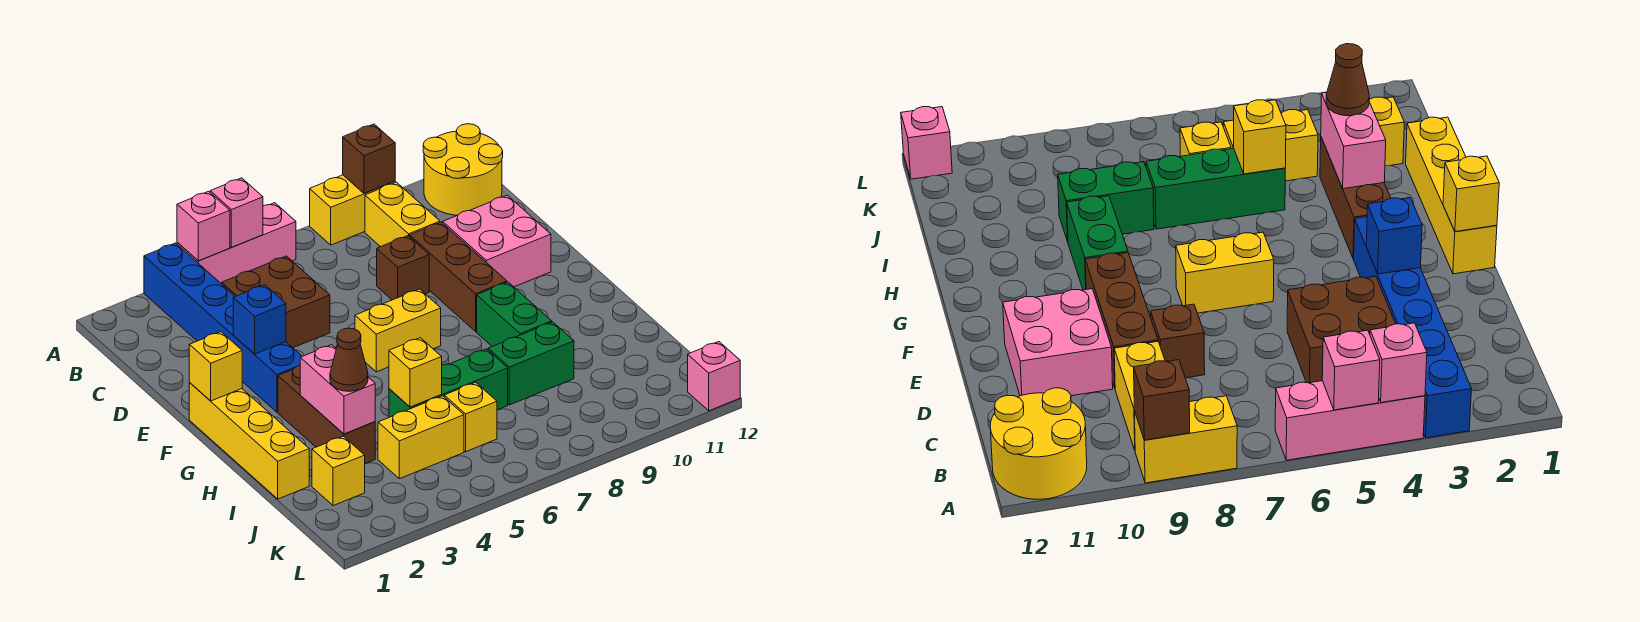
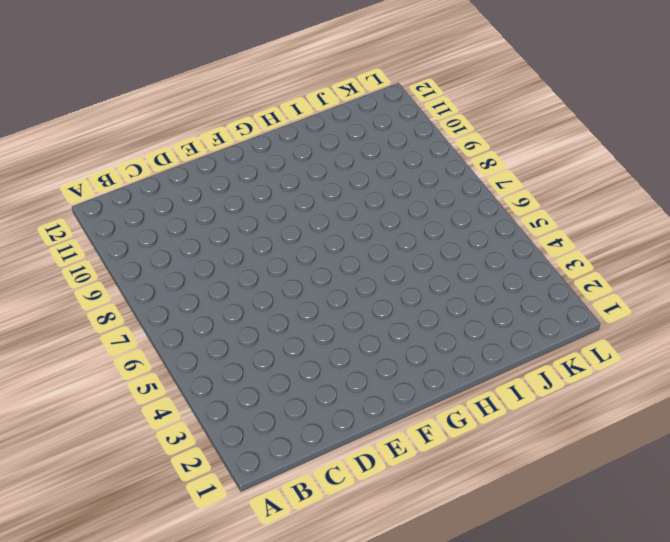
none -> blue 1x6 brick [144,243,302,412]
none -> pink 1x3 brick [177,203,296,284]
none -> yellow 1x2 brick [310,175,395,245]

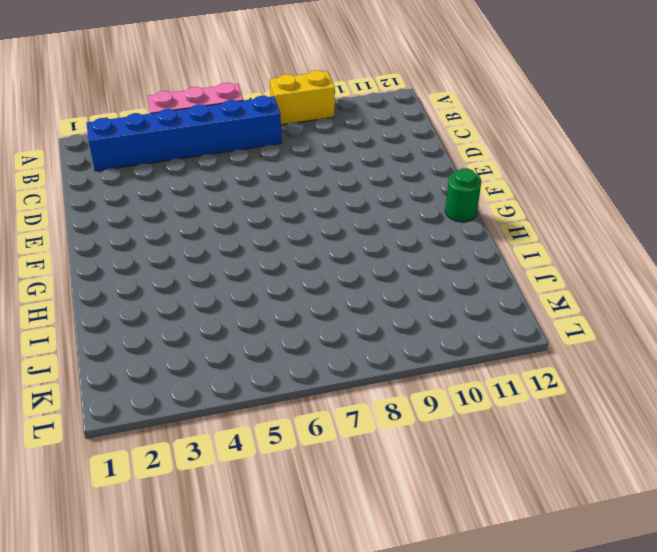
blue 1x6 brick [86,96,282,171] -> blue 1x6 brick turned to [144,243,302,412]
green 1x1 round brick [445,168,481,222] -> none
none -> yellow 2x2 round brick [423,124,503,215]
none -> yellow 1x2 brick [365,182,440,247]
none -> brown 2x2 brick [222,256,330,348]

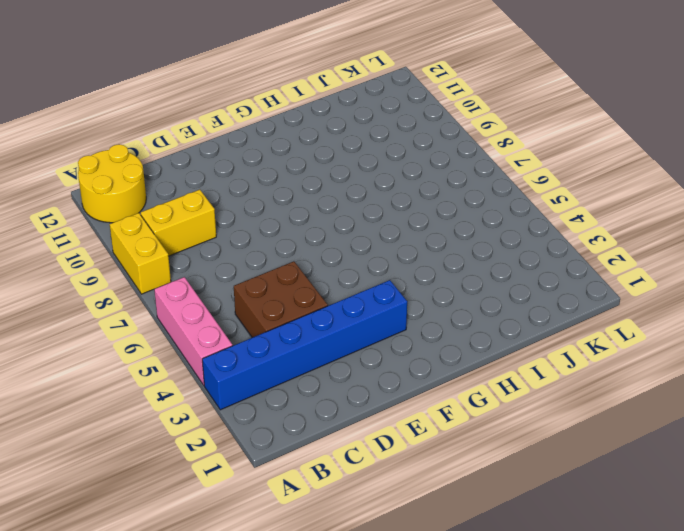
none -> brown 1x1 brick [377,236,429,300]
none -> brown 1x3 brick [410,222,507,331]
none -> pink 2x2 brick [443,195,551,287]

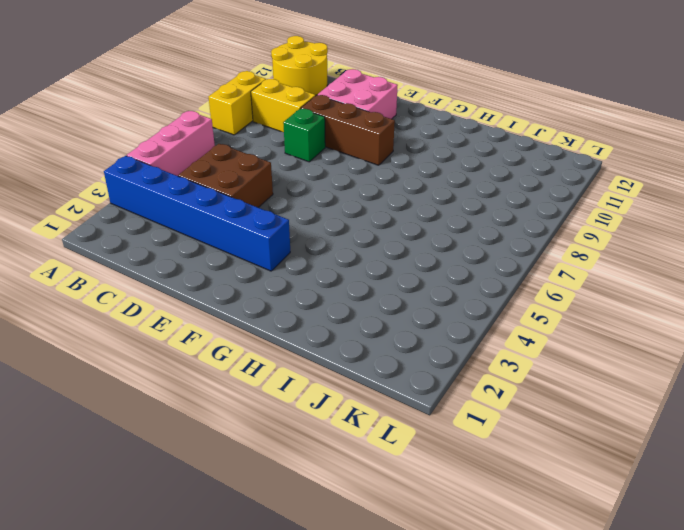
green 1x1 brick [283,109,325,162] -> brown 1x1 brick [377,236,429,300]
none -> yellow 1x4 brick [189,383,309,499]
none -> yellow 1x2 brick [355,289,441,372]
none -> brown 1x3 brick [278,365,375,464]

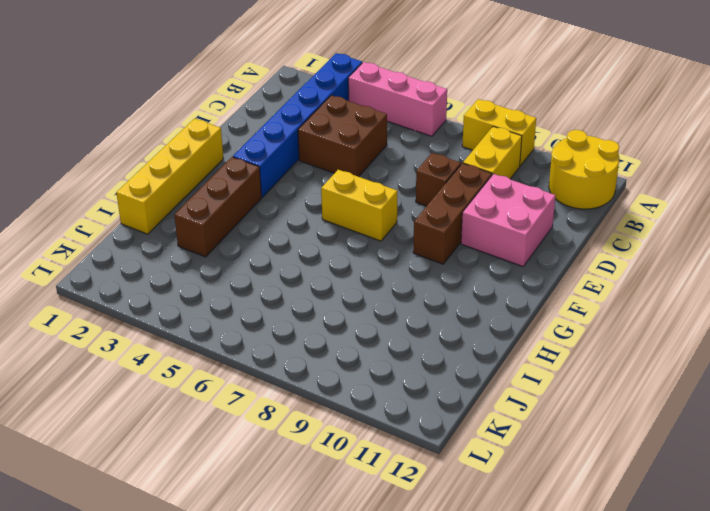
none -> green 1x2 brick [477,282,552,346]
none -> green 1x3 brick [389,349,508,417]
none -> green 1x2 brick [488,322,574,405]

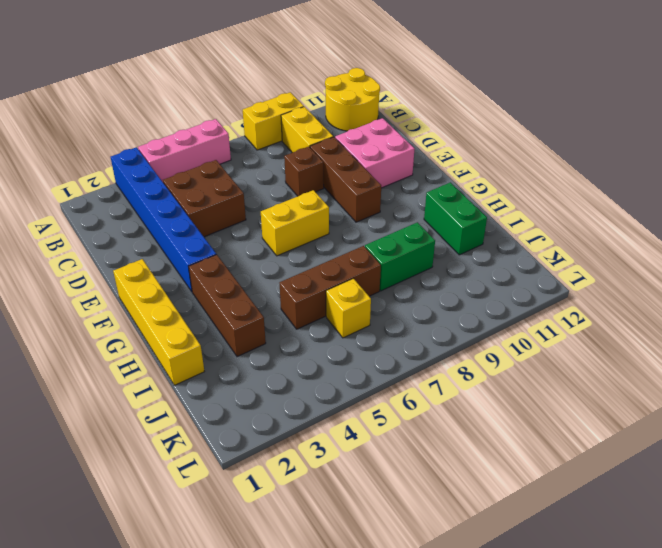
green 1x2 brick [424,182,487,255] -> green 1x2 brick moved to [477,282,552,346]
brown 1x3 brick [280,246,381,329] -> green 1x3 brick [389,349,508,417]
none -> yellow 1x1 brick [312,436,365,506]
none -> yellow 1x2 brick [378,396,464,479]
none -> pink 1x1 brick [688,342,740,411]

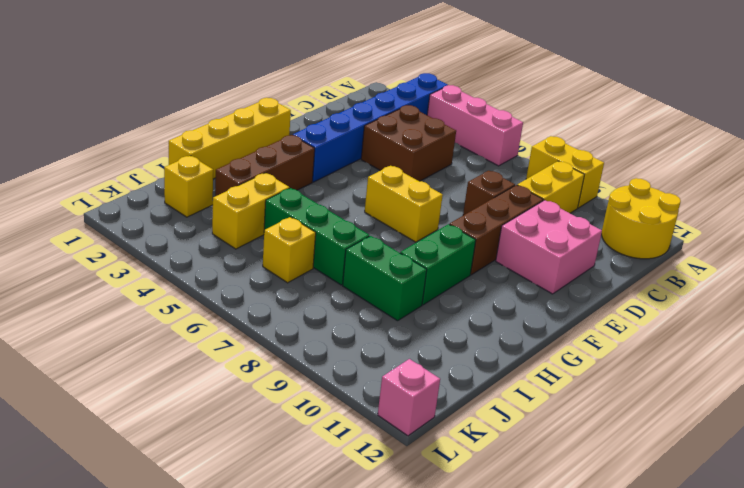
yellow 1x2 brick [212,173,289,249] -> yellow 1x2 brick turned to [378,396,464,479]
none -> pink 1x1 brick [177,191,230,261]
none -> pink 1x1 brick [210,178,263,247]
none -> brown 1x1 brick [343,124,395,194]

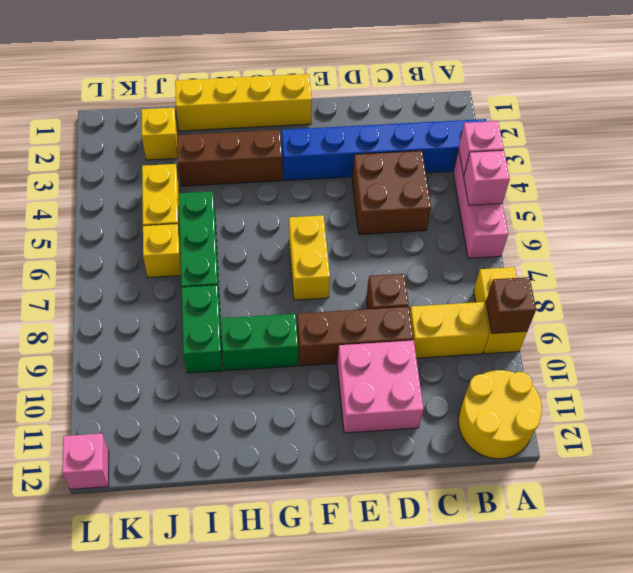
none -> blue 1x1 brick [233,285,286,354]
none -> yellow 1x1 brick [189,332,242,401]
none -> pink 1x2 brick [300,345,375,434]

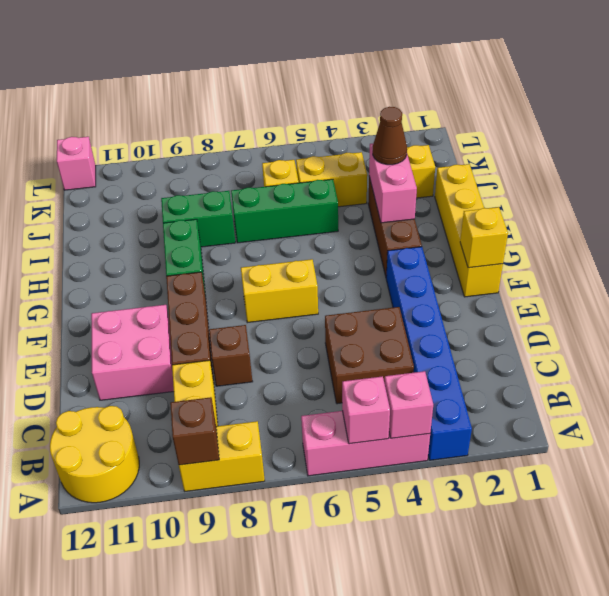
none -> blue 1x1 brick [233,285,286,354]
none -> yellow 1x1 brick [389,338,442,407]

